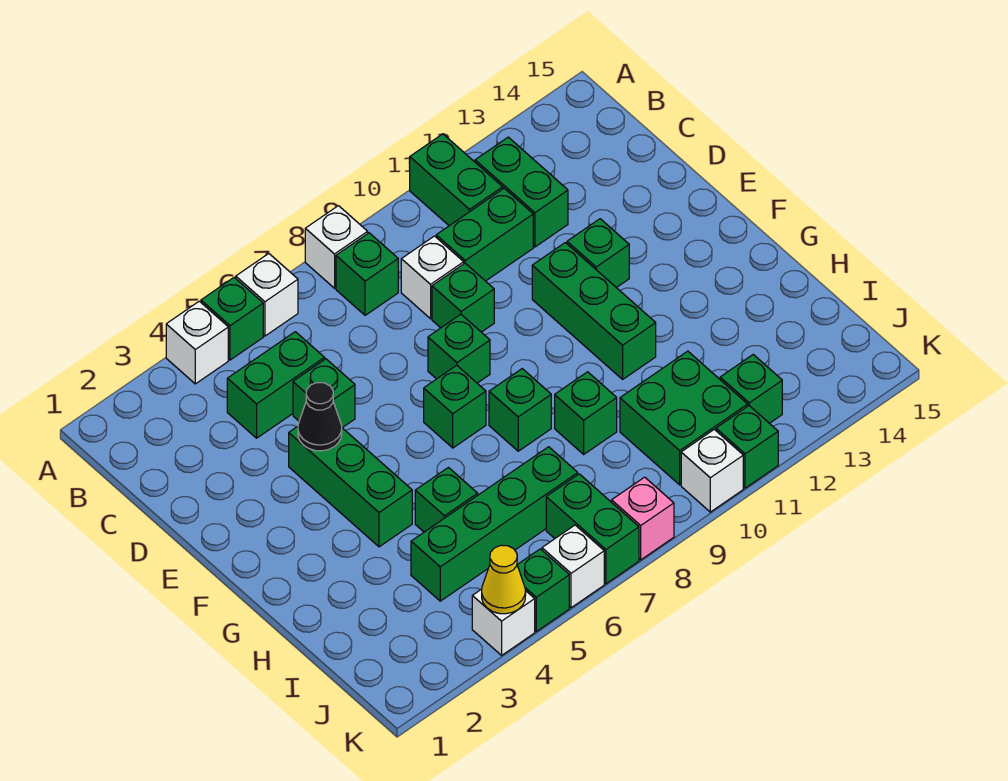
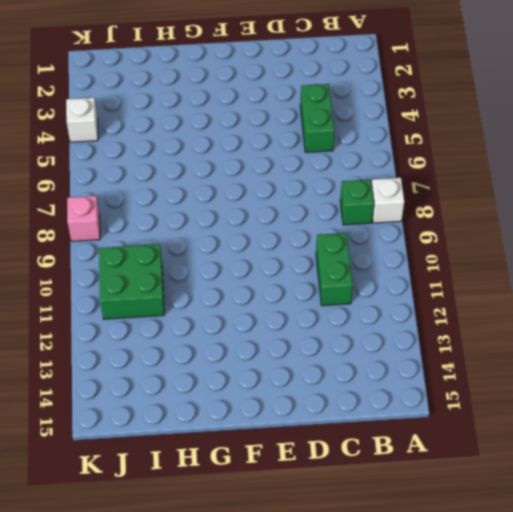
none -> white 1x1 brick [166,301,228,384]
none -> green 1x1 brick [201,278,263,360]
none -> white 1x1 brick [236,254,298,336]
none -> green 1x2 brick [410,134,503,226]

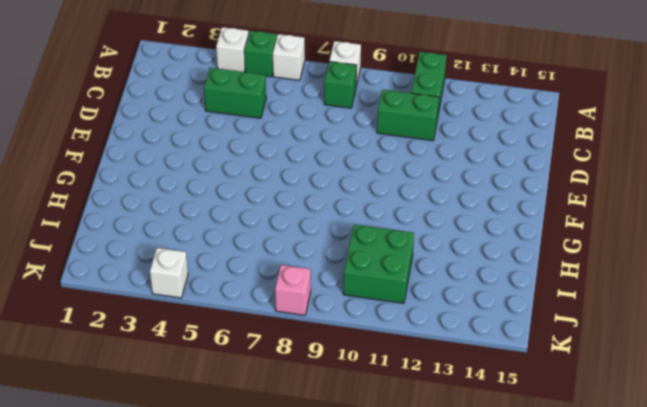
none -> green 1x2 brick [475,137,568,247]
none -> white 1x1 brick [401,236,464,319]
none -> green 1x1 brick [293,359,355,428]
none -> green 1x1 brick [432,263,494,332]

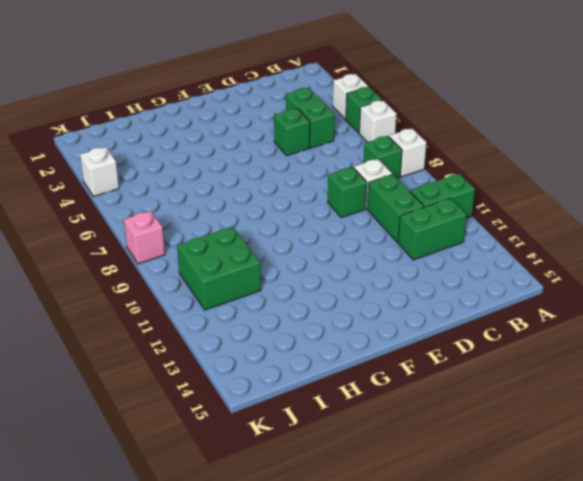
none -> green 1x3 brick [289,426,412,547]
none -> green 1x1 brick [428,314,490,383]
none -> green 1x3 brick [532,243,656,379]
none -> green 1x1 brick [567,219,629,288]

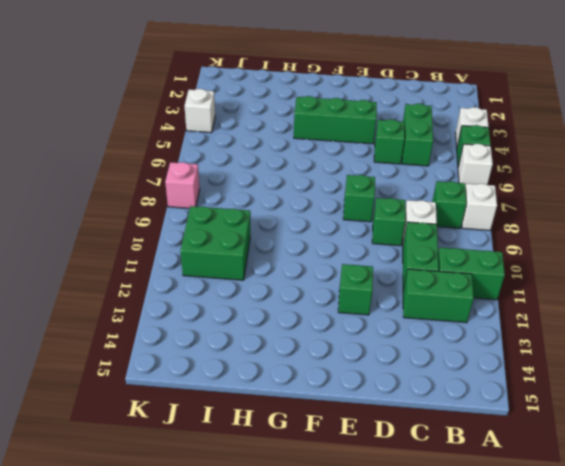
none -> green 1x3 brick [532,243,656,379]
none -> green 1x1 brick [424,365,486,448]
none -> green 1x1 brick [489,369,551,451]
none -> green 1x1 brick [415,468,478,532]

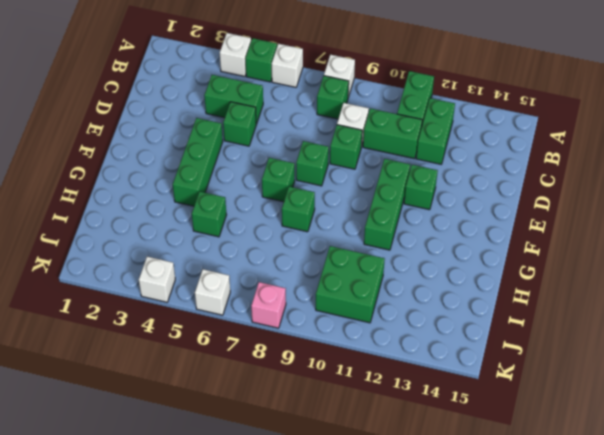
none -> green 1x1 brick [555,372,617,454]
none -> green 1x4 brick [411,447,578,601]
none -> green 1x2 brick [546,474,639,584]
none -> green 1x1 brick [720,355,782,423]

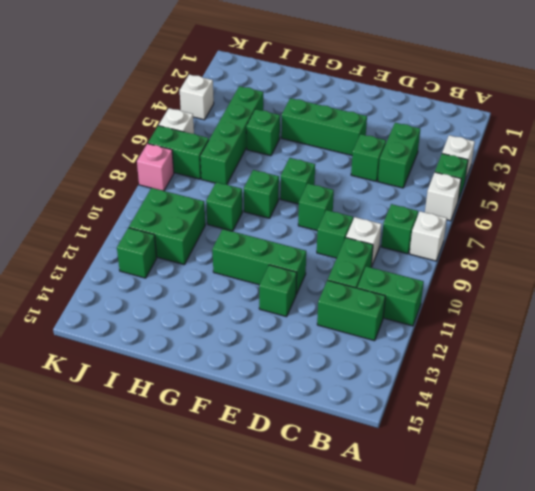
none -> green 1x1 brick [517,549,569,631]
none -> white 1x1 brick [681,429,743,512]
none -> green 1x1 brick [716,406,778,488]
none -> black 1x1 cone [298,383,342,451]

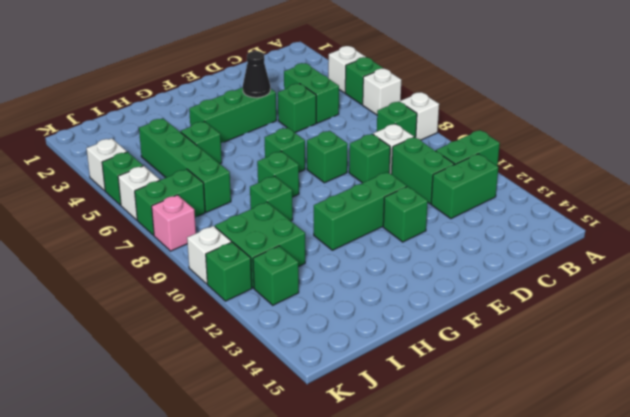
none -> yellow 1x1 cone [482,545,526,614]

